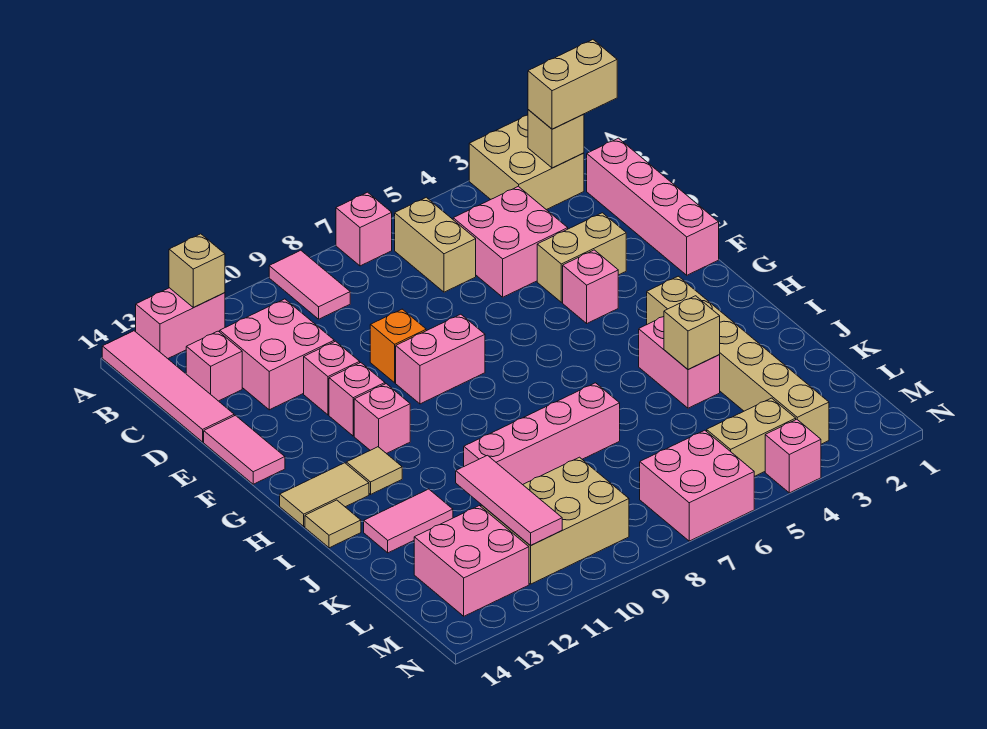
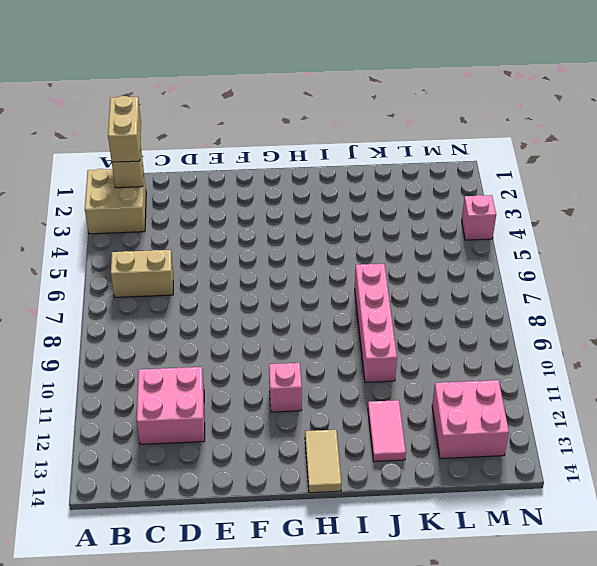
none -> pink 1x1 brick [336,192,392,266]
none -> pink 1x2 tile [269,250,350,319]
none -> pink 1x2 brick [136,288,225,358]
none -> pink 1x4 tile [102,331,234,442]

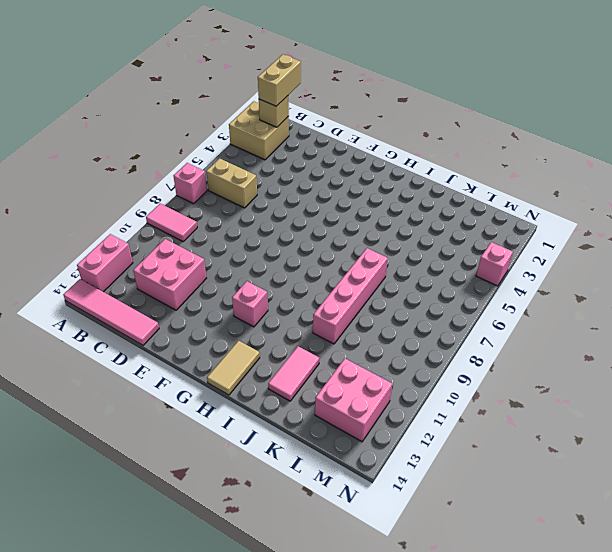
none -> pink 1x4 brick [587,138,719,275]
none -> pink 2x2 brick [453,186,568,297]
none -> pink 1x1 brick [186,331,242,401]
none -> tan 1x2 brick [537,213,626,302]

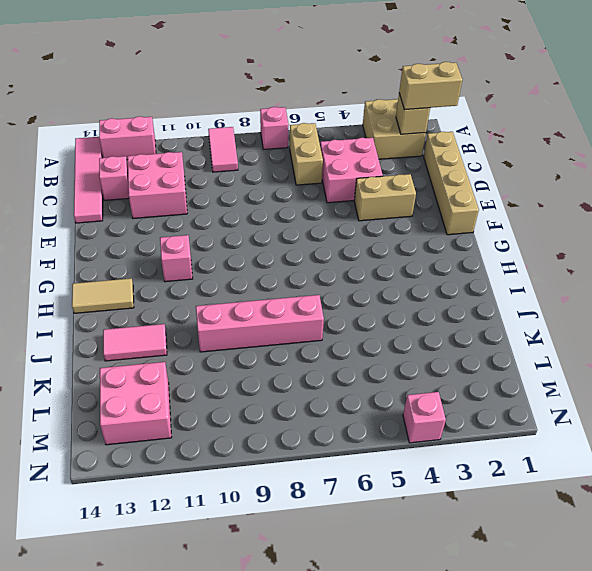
tan 1x4 brick [424,132,479,235] -> pink 1x4 brick [587,138,719,275]
none -> orange 1x1 brick [370,309,426,383]
none -> pink 1x1 brick [304,341,360,415]
none -> pink 1x2 tile [204,415,285,484]
none -> pink 1x1 brick [563,250,618,323]

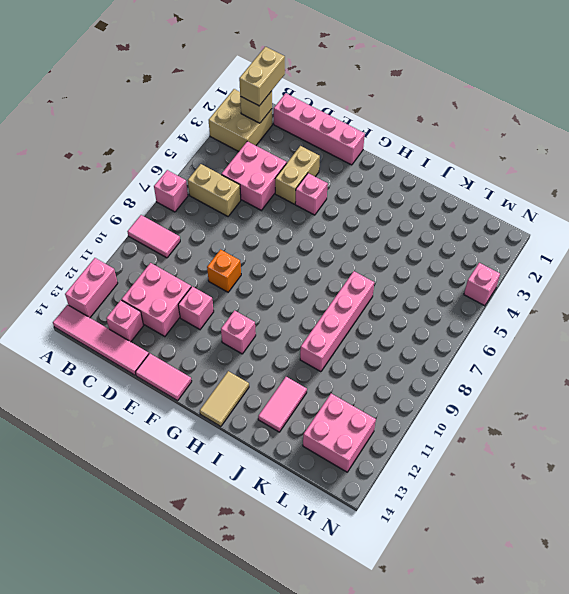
none -> pink 1x2 brick [396,314,485,404]
none -> pink 1x1 brick [329,363,385,436]
none -> tan 1x6 brick [647,276,829,444]
none -> tan 1x1 tile [346,447,402,494]

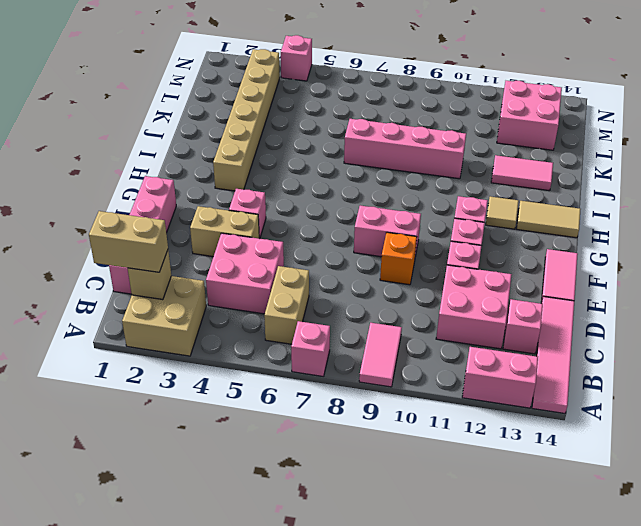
none -> pink 1x2 brick [639,317,720,408]
none -> tan 1x1 tile [305,500,361,548]
none -> tan 2x3 brick [481,457,629,584]
none -> tan 1x2 brick [707,398,796,476]

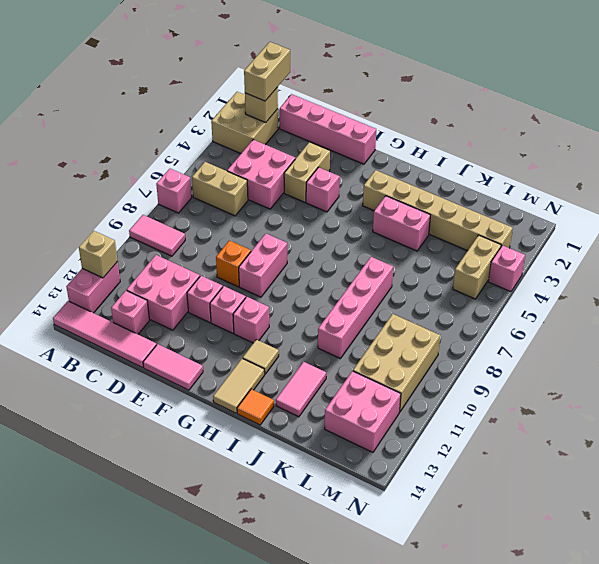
orange 1x1 tile [237,389,274,425] -> tan 1x1 tile [305,500,361,548]
none -> pink 2x2 brick [640,430,754,541]
none -> tan 1x1 brick [664,296,720,370]
none -> pink 1x3 tile [456,455,562,545]

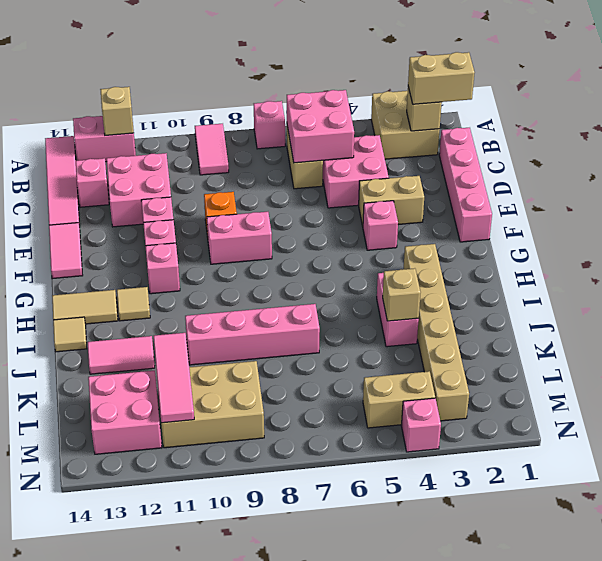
pink 2x2 brick [287,90,354,163] -> pink 2x2 brick moved to [640,430,754,541]

